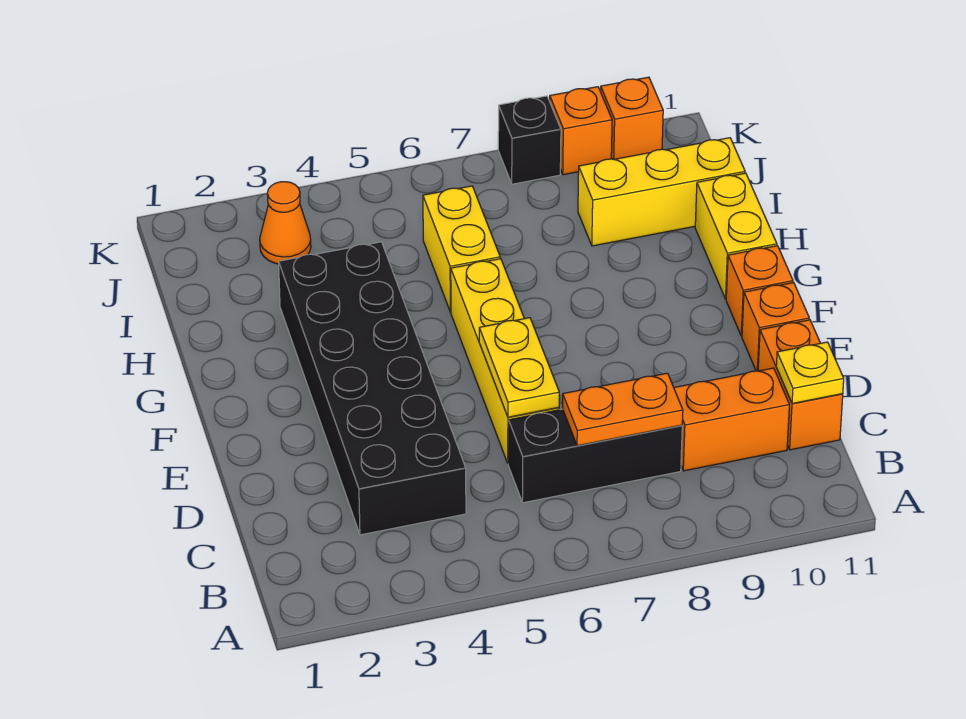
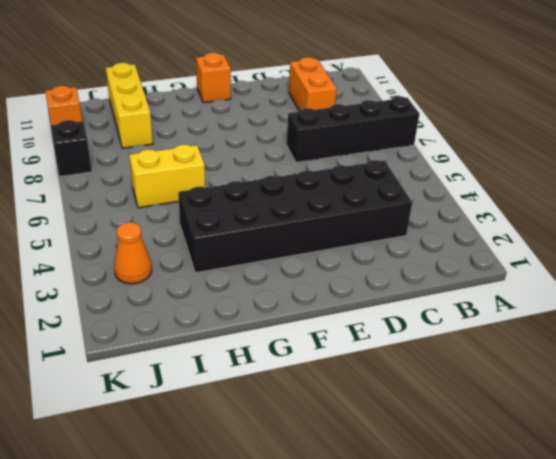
black 1x4 brick [287,96,420,163] -> black 1x3 brick [508,409,682,503]
none -> orange 1x2 brick [758,320,843,450]
none -> yellow 1x4 brick [451,259,559,463]
none -> orange 1x1 brick [742,282,809,371]

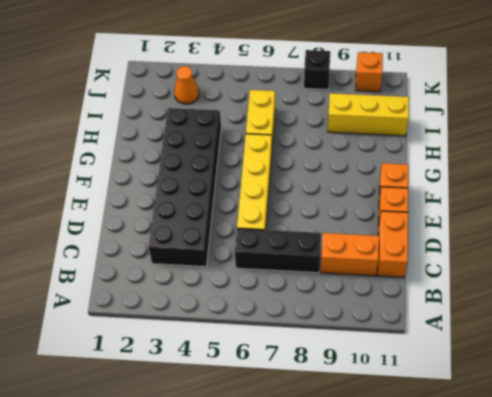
none -> yellow 1x2 brick [695,173,777,299]
none -> orange 1x1 brick [550,87,612,175]
none -> orange 1x2 plate [563,373,683,446]

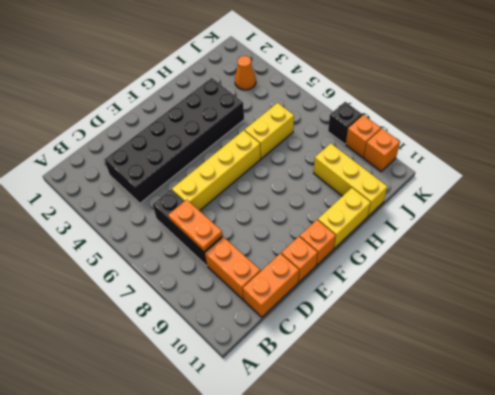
none -> yellow 1x1 plate [776,342,844,403]
none -> yellow 1x2 plate [479,318,559,417]

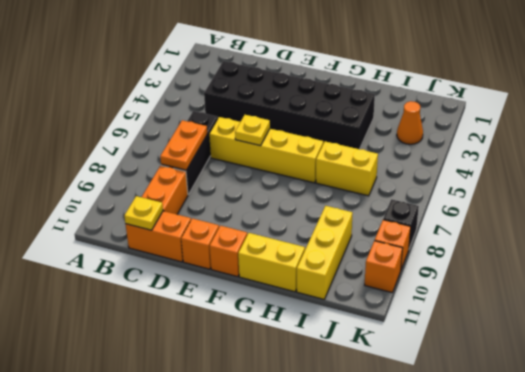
yellow 1x1 plate [235,115,270,146] -> yellow 1x2 plate [479,318,559,417]

